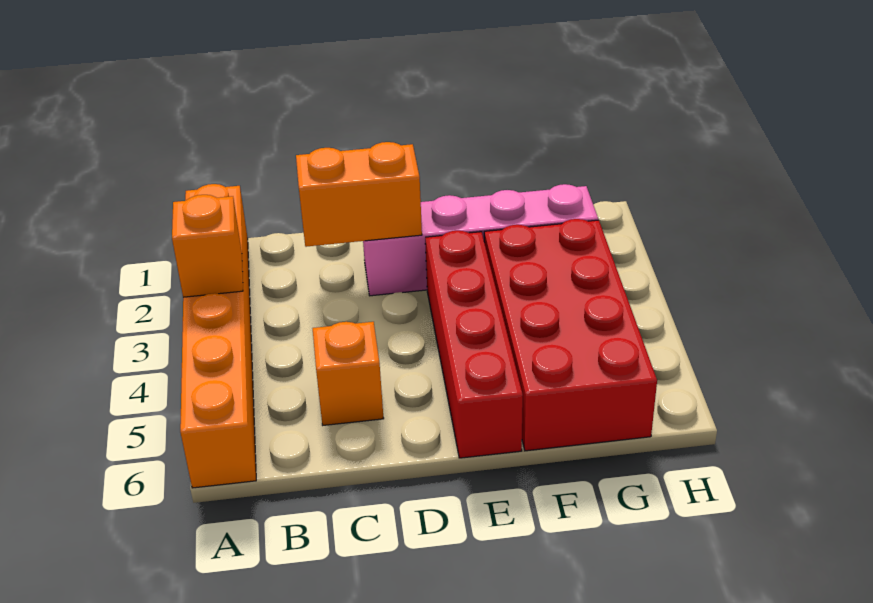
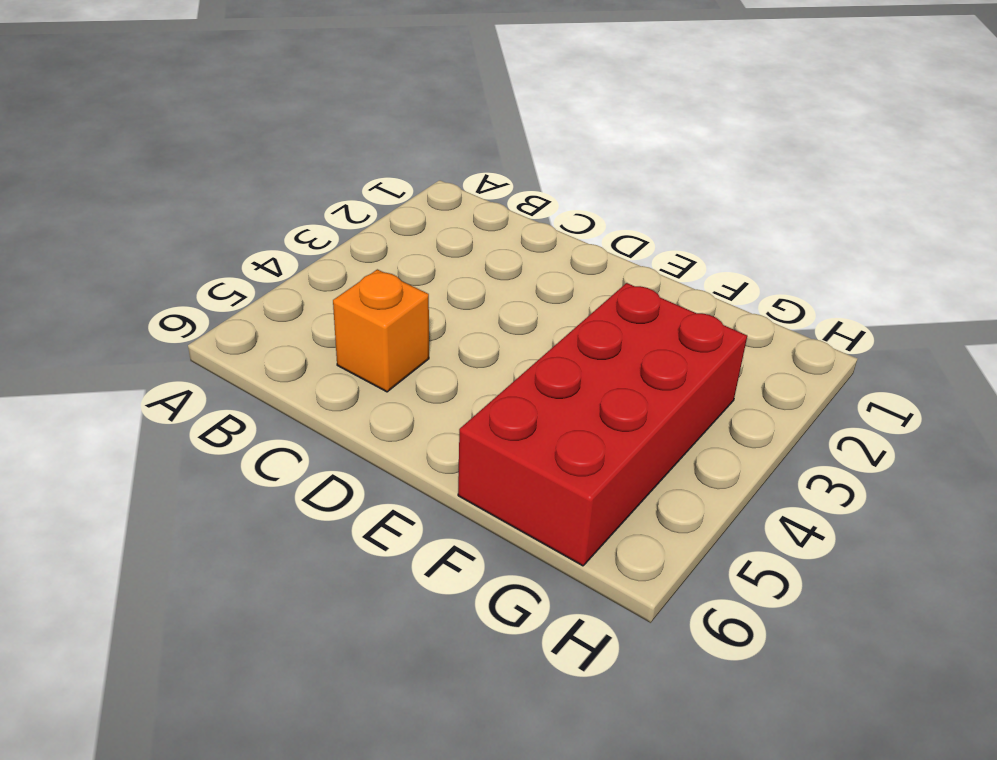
none -> orange 1x6 brick [180,184,256,488]
none -> pink 1x4 brick [363,184,598,296]

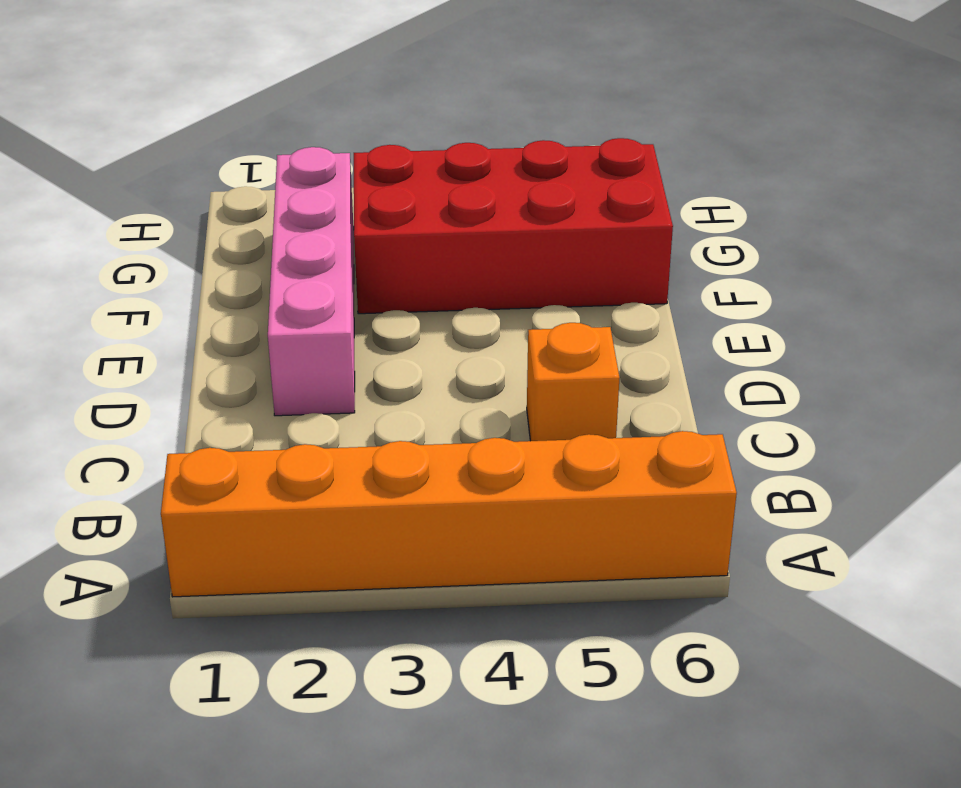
none -> red 1x4 brick [425,231,523,458]
none -> orange 1x1 brick [172,195,243,297]

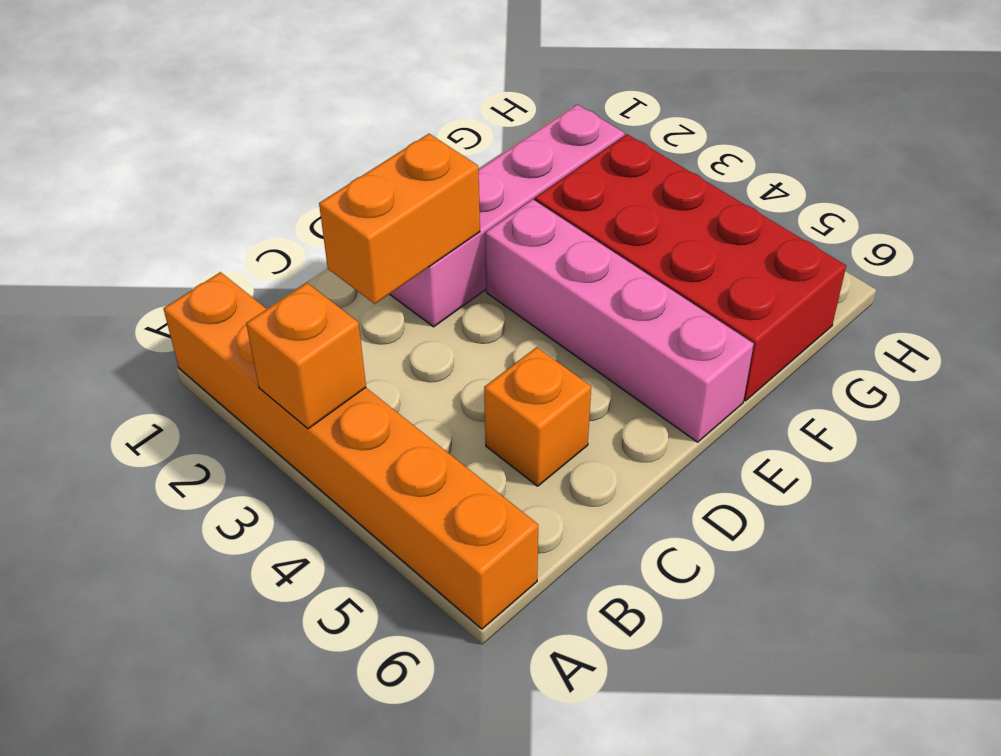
pink 1x4 brick [485,199,754,442] -> red 1x4 brick [425,231,523,458]

